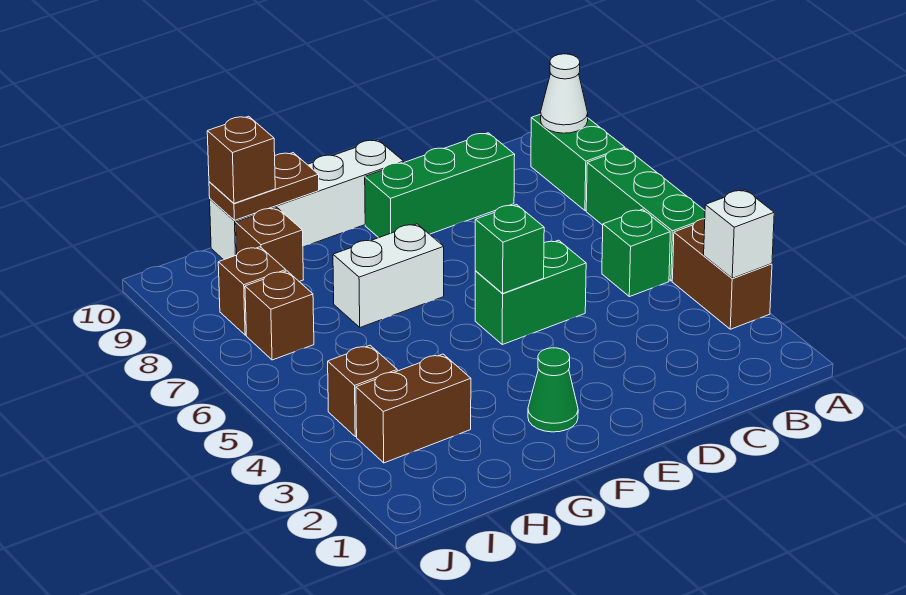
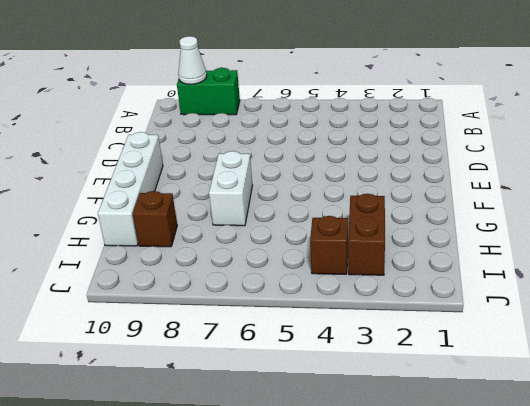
none -> brown 1x2 brick [672,219,772,329]
none -> green 1x3 brick [586,148,705,281]
none -> green 1x1 brick [602,209,670,297]

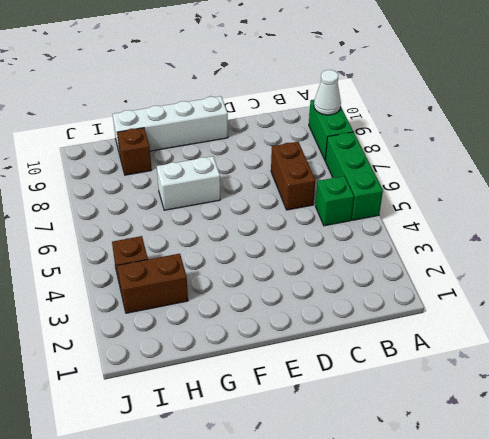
brown 1x2 brick [271,142,315,210] -> brown 1x2 brick moved to [672,219,772,329]
none -> green 1x3 brick [365,133,515,238]
none -> green 1x2 brick [475,240,586,345]
none -> green 1x1 cone [528,348,578,432]

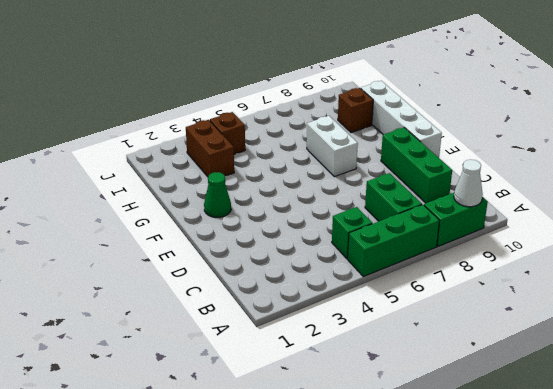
green 1x2 brick [365,173,422,221] -> green 1x2 brick moved to [475,240,586,345]
none -> brown 1x2 brick [672,219,772,329]
none -> brown 1x1 brick [245,271,314,360]
none -> brown 1x1 brick [218,247,286,335]

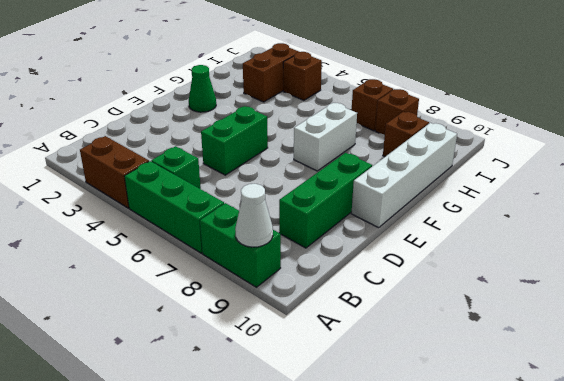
none -> white 1x1 brick [704,190,774,278]
none -> green 1x1 brick [475,205,544,294]
none -> brown 1x2 plate [209,153,319,220]

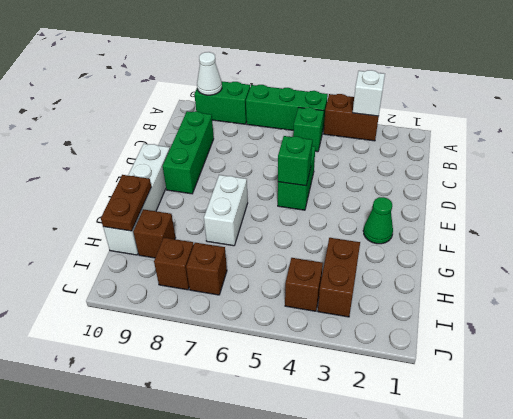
none -> brown 1x1 brick [207,116,275,203]

